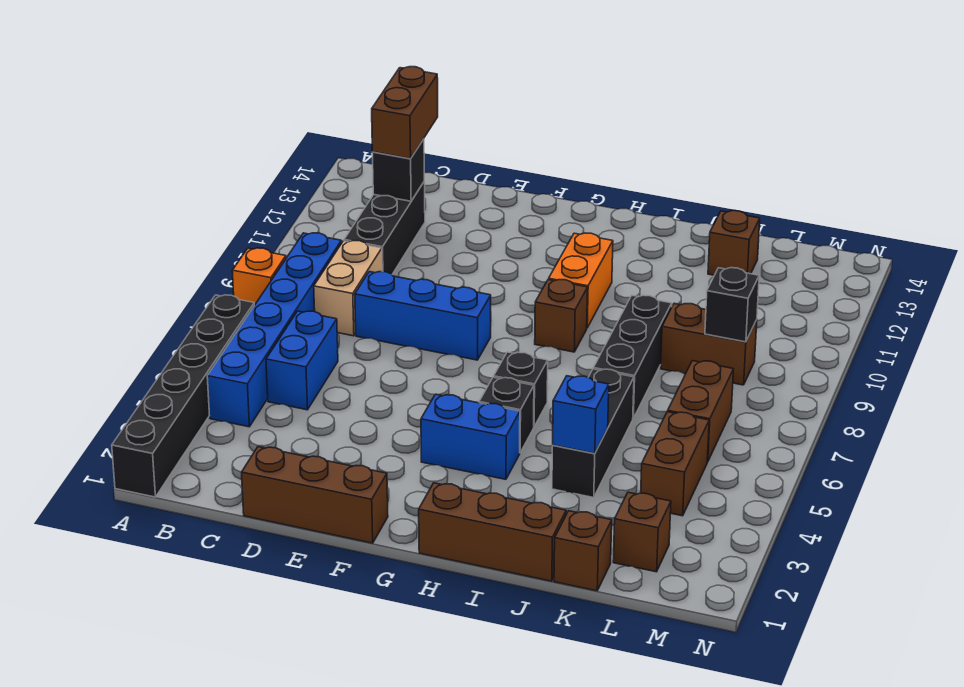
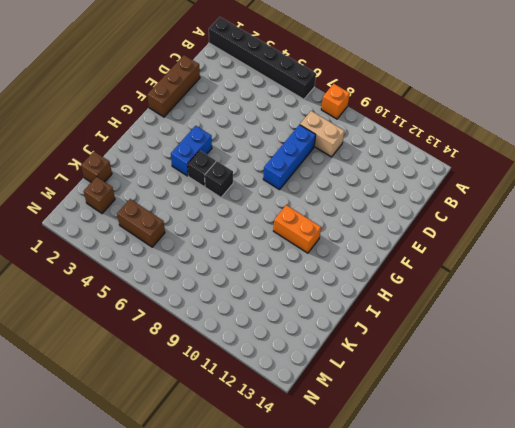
none -> blue 1x6 brick [207,233,342,427]
none -> blue 1x2 brick [266,311,338,410]
none -> black 1x3 brick [344,182,425,274]

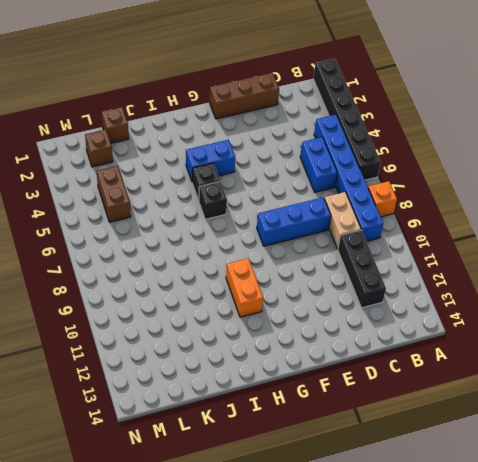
none -> brown 1x3 brick [419,483,566,581]
none -> brown 1x1 brick [535,280,588,352]
none -> black 1x3 brick [552,369,634,497]

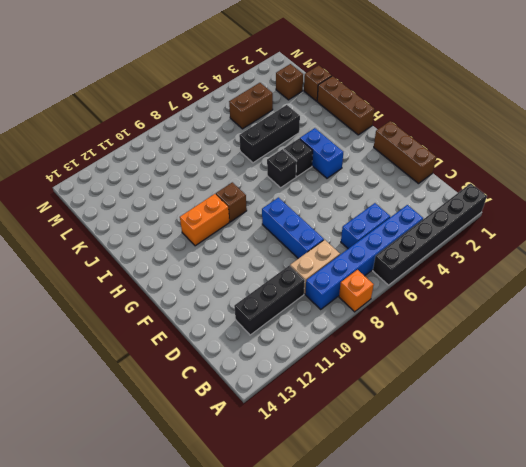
none -> black 1x3 brick [593,295,672,418]
none -> brown 1x2 brick [661,303,757,385]
none -> brown 1x1 brick [708,211,760,275]

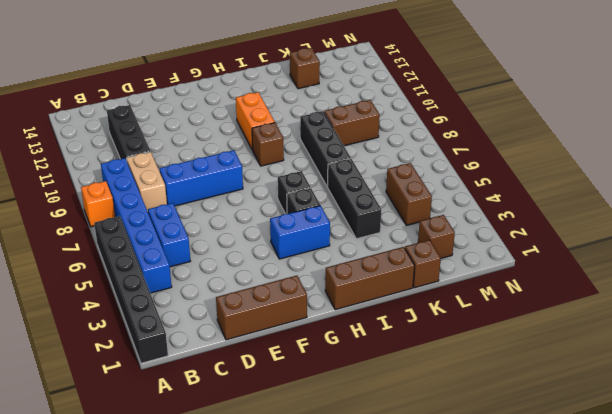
none -> brown 1x2 brick [668,361,733,462]
none -> black 1x1 brick [372,139,424,201]
none -> blue 1x1 brick [553,376,609,454]

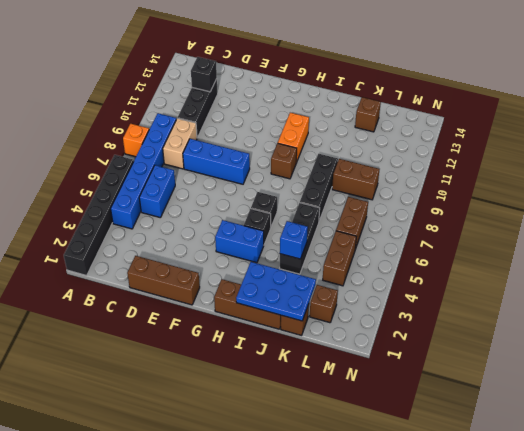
blue 2x3 plate [236,262,316,321] -> none
none -> black 1x1 brick [705,268,759,342]
none -> brown 1x2 brick [372,67,438,159]

